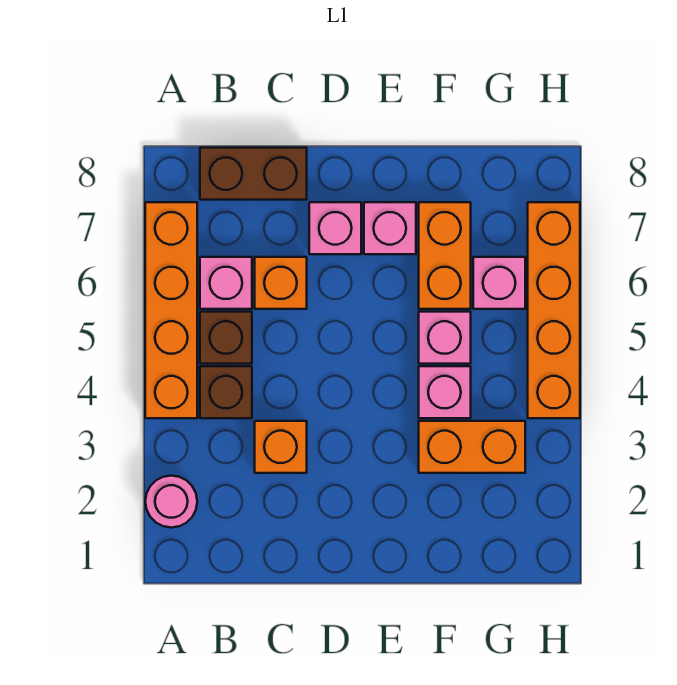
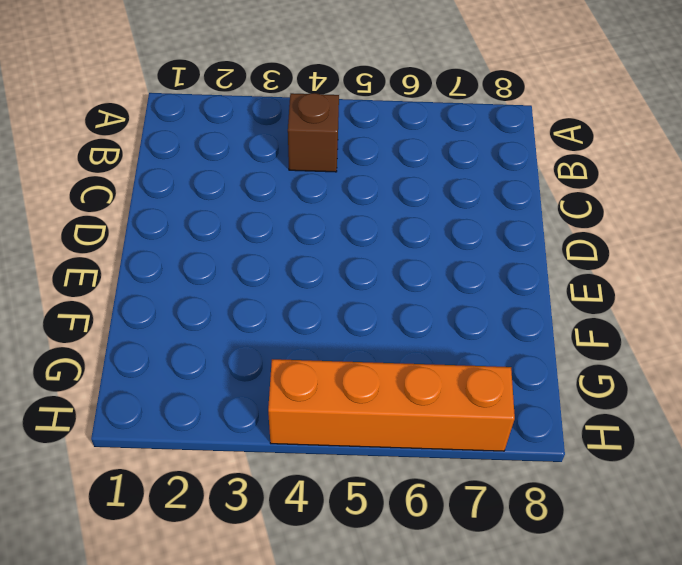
none -> pink 1x1 round brick [145,476,197,528]
none -> orange 1x4 brick [145,202,197,418]
none -> brown 1x1 brick [200,312,252,364]

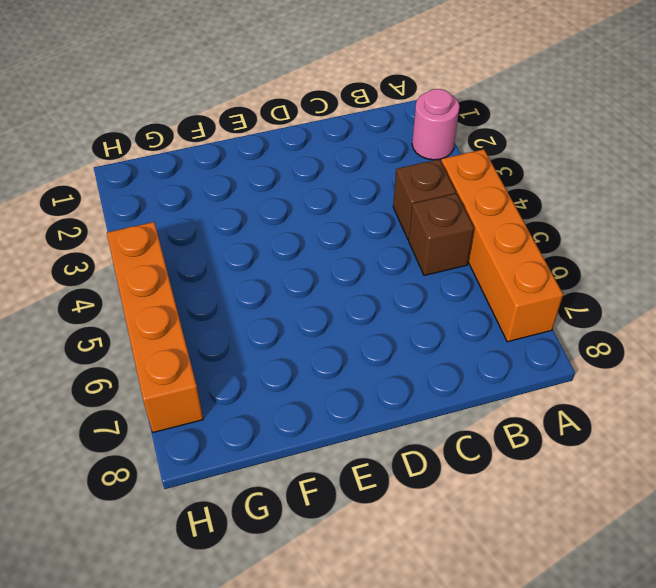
none -> pink 1x1 brick [200,257,252,309]
none -> brown 1x2 brick [200,148,307,200]
none -> orange 1x1 brick [255,421,307,473]

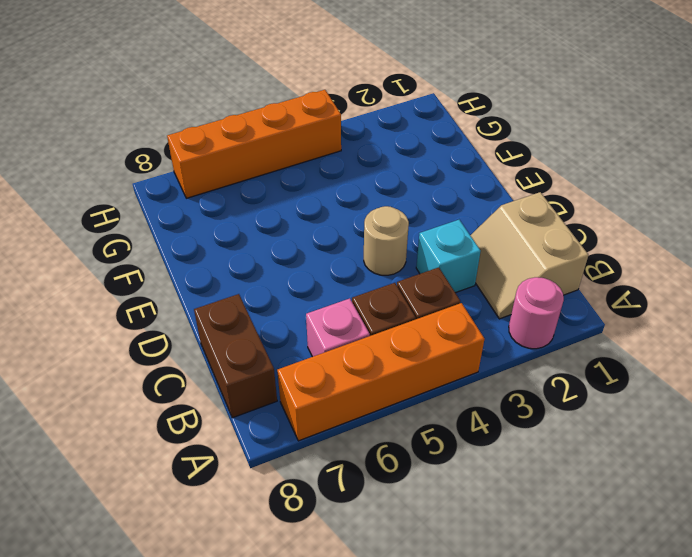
tan 2x2 slope [470,192,588,319] -> none
cyan 1x1 brick [416,220,481,293] -> orange 1x1 brick [255,421,307,473]
tan 1x1 round brick [364,206,409,275] -> none
none -> orange 1x1 brick [255,257,307,309]
none -> pink 1x1 brick [309,202,361,254]
none -> pink 1x1 brick [364,202,416,254]

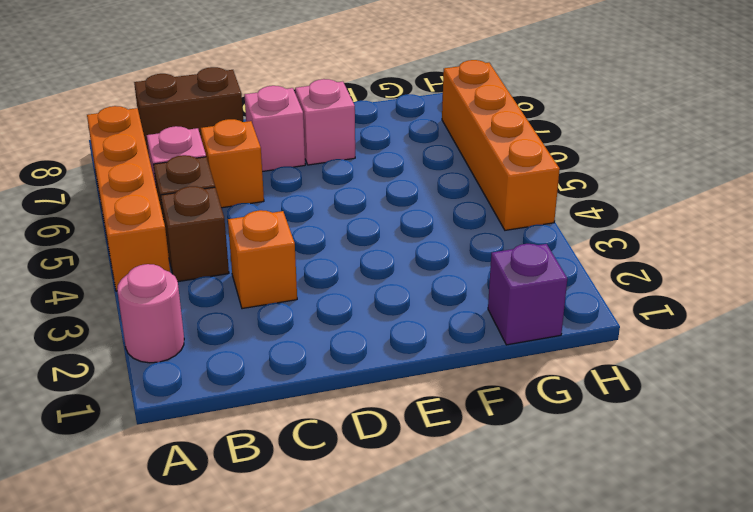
purple 1x1 brick [488,244,567,345] -> none
none -> orange 1x2 brick [419,421,525,473]
none -> pink 1x1 brick [419,366,471,418]
none -> pink 1x1 brick [419,312,471,364]

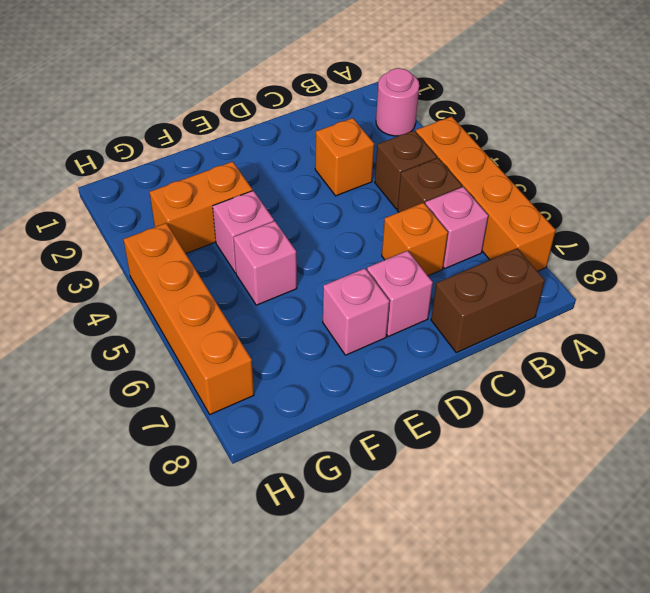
none -> orange 1x2 brick [419,202,471,309]
none -> pink 1x1 brick [473,257,525,309]

